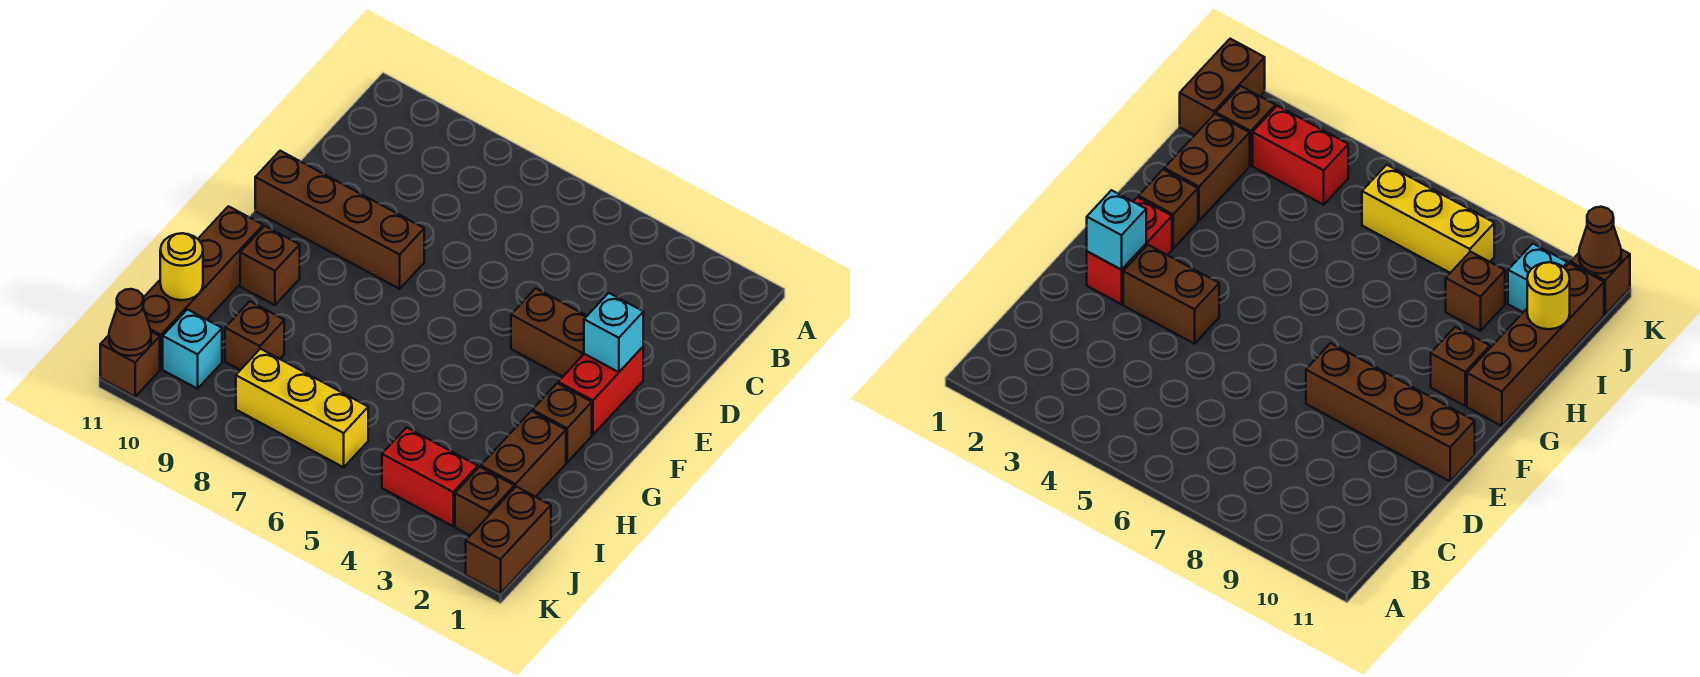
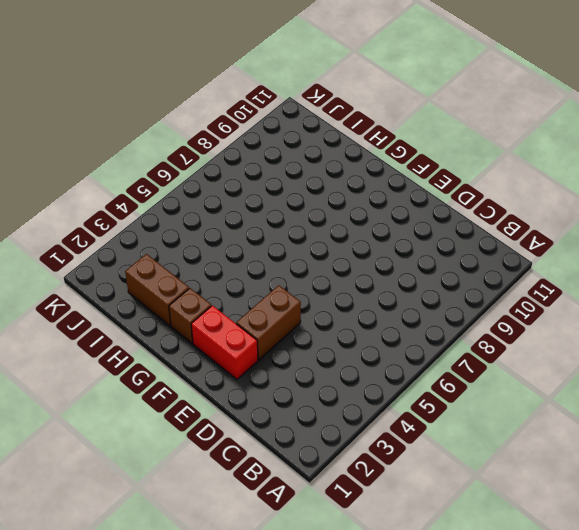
none -> brown 1x4 brick [255,151,424,289]
none -> brown 1x1 brick [240,226,300,305]
none -> brown 1x4 brick [143,206,263,369]

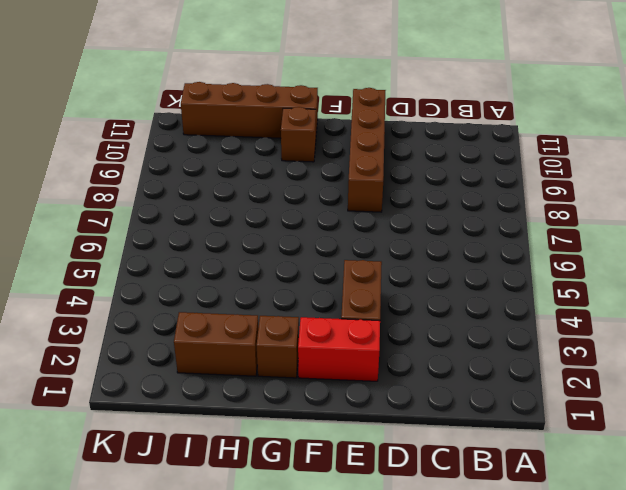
none -> brown 1x1 brick [225,301,284,370]
none -> brown 1x2 brick [466,487,551,594]
none -> brown 1x1 brick [455,467,514,536]

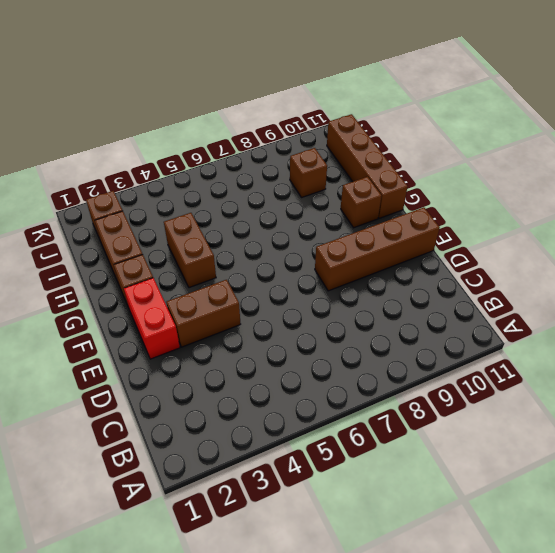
brown 1x2 brick [164,213,216,288] -> brown 1x2 brick moved to [466,487,551,594]
none -> red 1x2 brick [382,427,478,526]
none -> yellow 1x3 brick [236,349,368,467]
none -> cyan 1x1 brick [163,310,222,389]

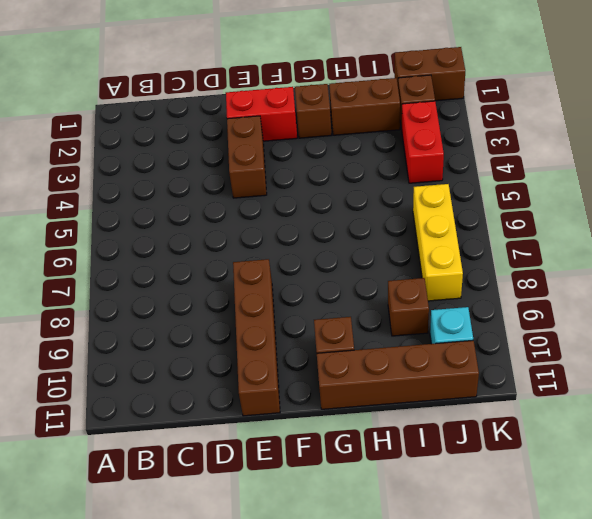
none -> brown 1x1 brick [100,332,160,397]
none -> cyan 1x1 brick [584,293,643,372]
none -> yellow 1x1 round brick [160,233,203,300]

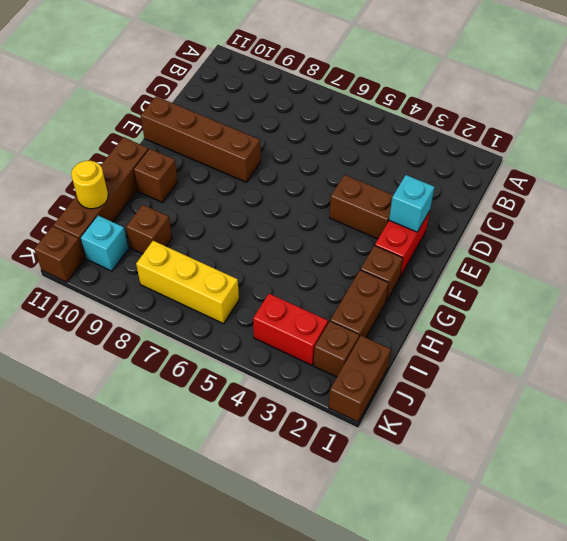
none -> brown 1x1 cone [109,289,151,356]

